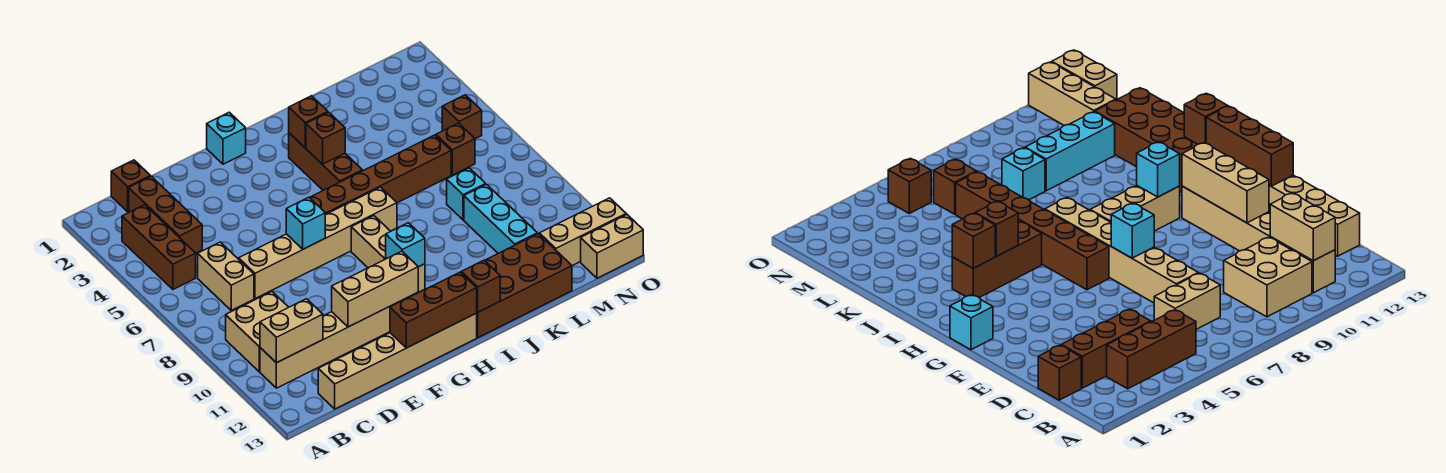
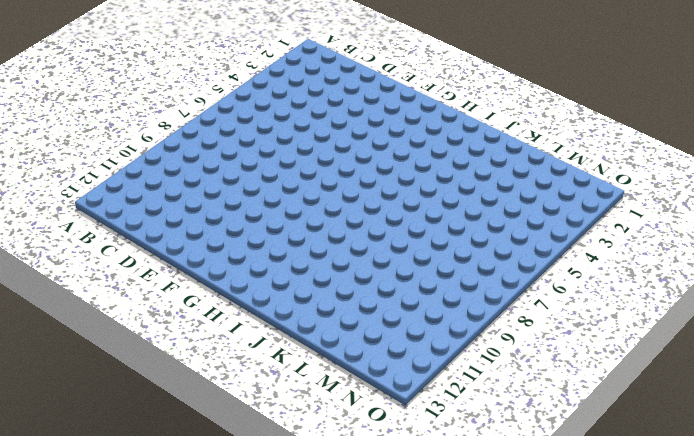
none -> brown 1x3 brick [122,205,196,289]
none -> tan 2x2 brick [226,292,289,372]
none -> tan 1x6 brick [260,292,418,388]

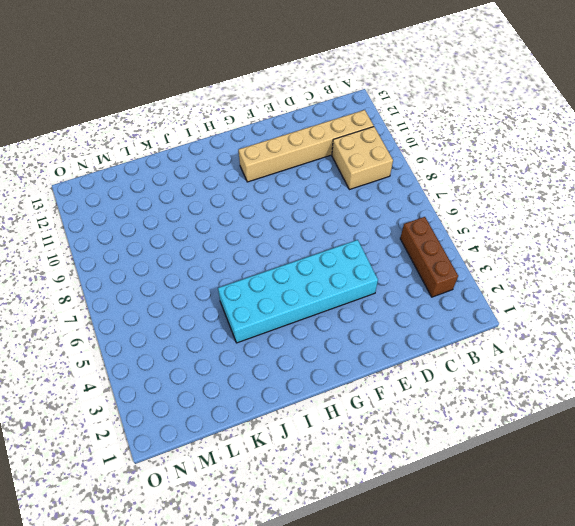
cyan 2x6 brick [218,240,378,343] -> brown 1x3 brick [289,133,362,190]
none -> brown 1x1 brick [111,160,150,212]
none -> brown 1x3 brick [129,176,202,253]
none -> tan 1x2 brick [198,242,254,310]

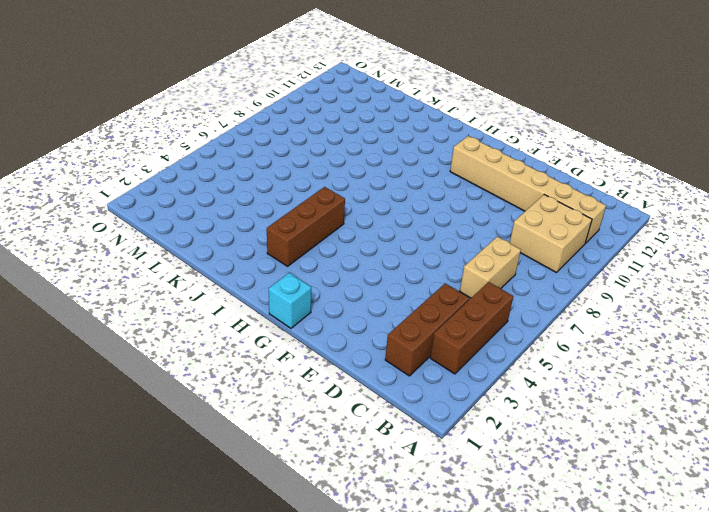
none -> brown 1x1 brick [111,160,150,212]
none -> tan 1x6 brick [318,313,477,409]
none -> tan 1x6 brick [239,187,397,299]

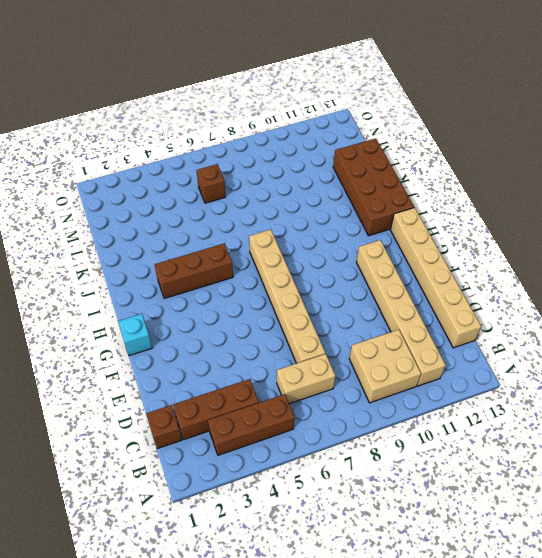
none -> brown 1x6 brick [310,135,451,215]
none -> tan 1x3 brick [351,216,425,292]
none -> cyan 1x1 brick [447,168,486,220]

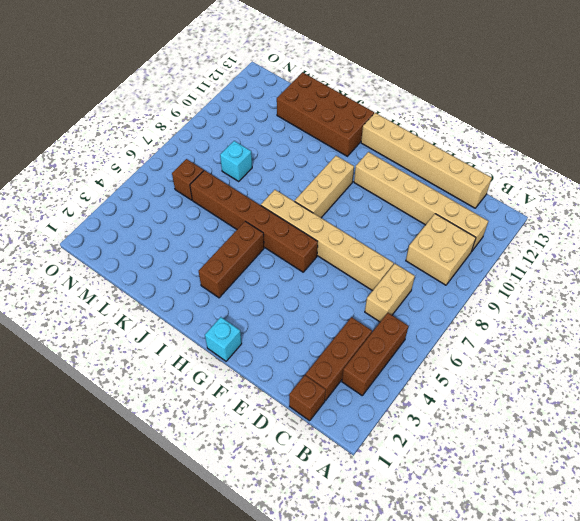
none -> cyan 1x3 brick [464,184,537,253]
none -> tan 1x3 brick [539,198,626,266]
none -> brown 1x1 brick [442,95,482,139]

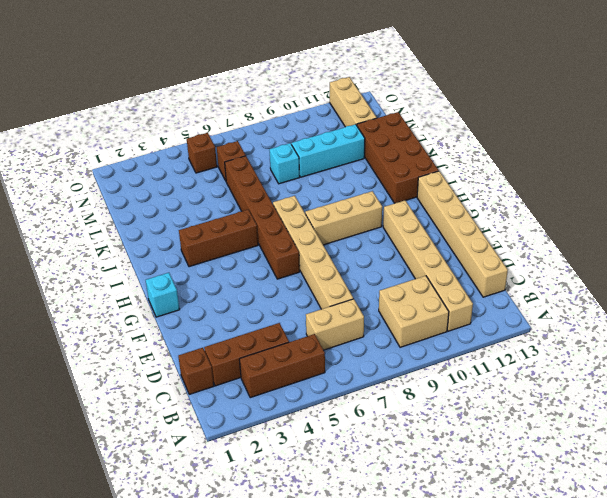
none -> tan 1x2 brick [581,214,643,278]
none -> tan 1x2 brick [260,299,323,363]
none -> tan 1x3 brick [332,251,418,327]

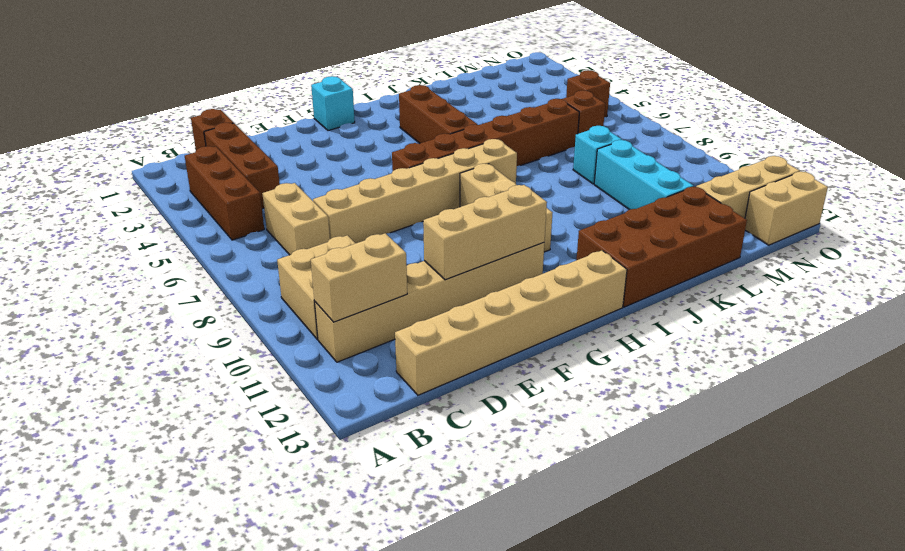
none -> cyan 1x1 brick [286,197,325,249]
none -> brown 1x3 brick [390,272,477,348]
none -> cyan 1x1 brick [386,223,425,267]

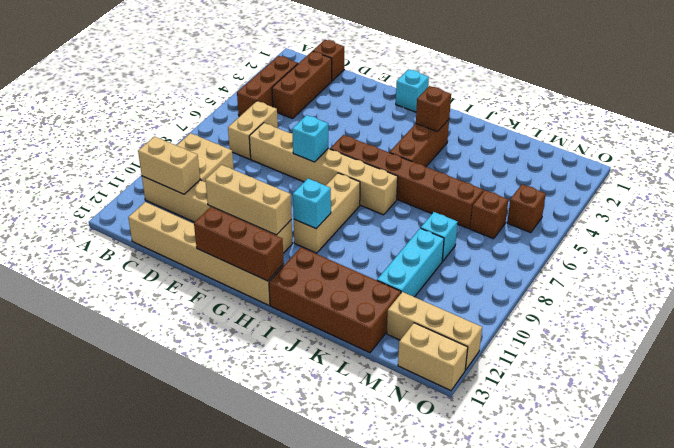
none -> brown 1x1 brick [306,112,345,164]
none -> brown 1x1 brick [461,260,500,312]

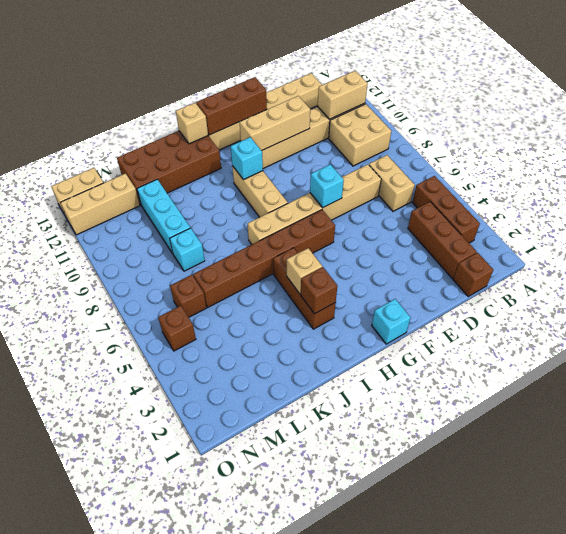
tan 1x1 brick [287,248,322,294] -> brown 1x1 brick [306,112,345,164]
tan 1x1 brick [176,103,208,144] -> brown 1x1 brick [461,260,500,312]

